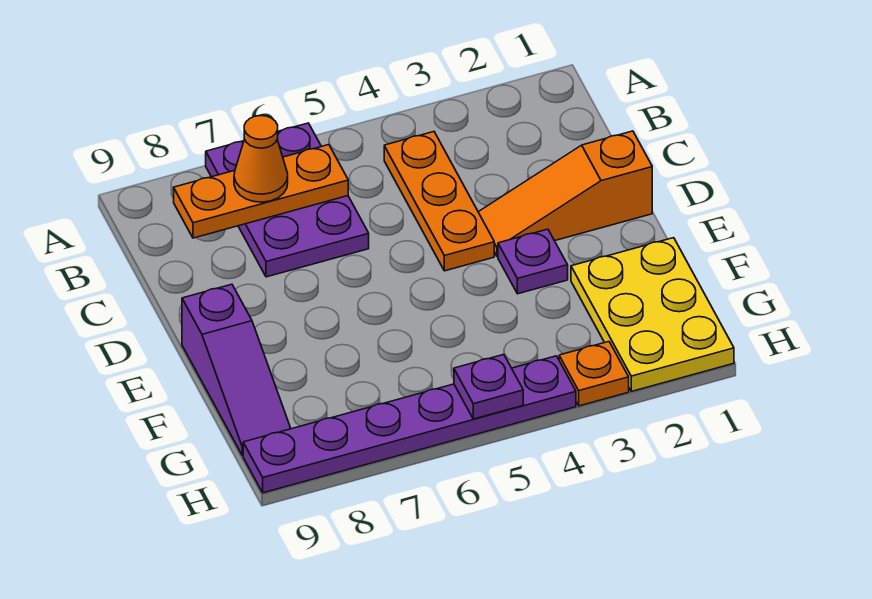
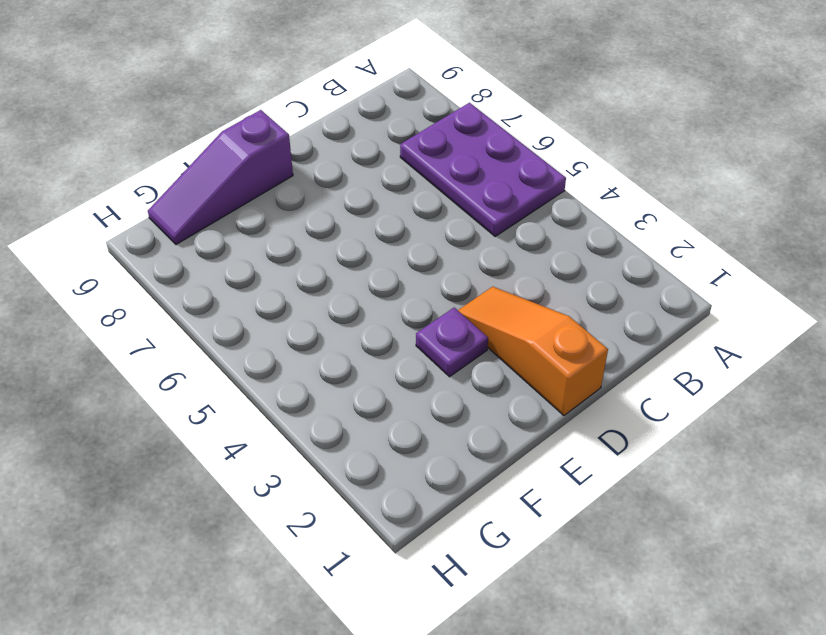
purple 2x3 plate [400,103,566,236] -> purple 2x3 plate turned to [206,123,369,277]
none -> orange 1x3 plate [384,132,494,271]
none -> yellow 2x3 plate [571,238,734,391]

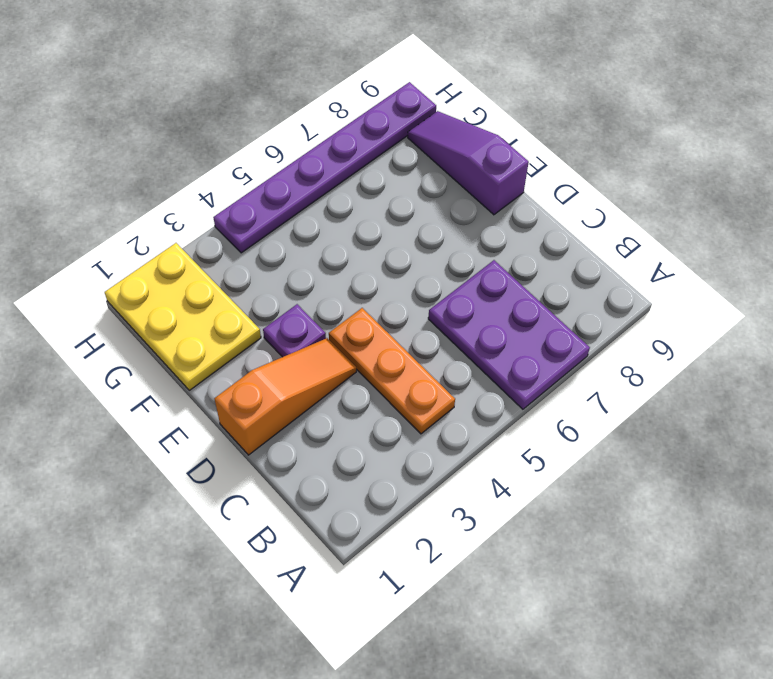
none -> orange 1x1 plate [559,342,629,406]
none -> orange 1x3 plate [174,145,348,238]

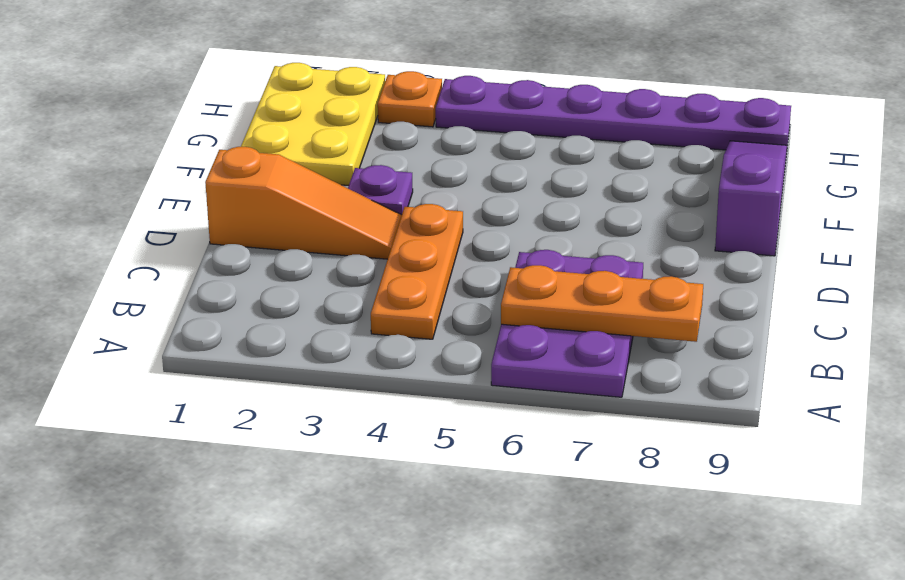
none -> purple 1x1 plate [454,355,523,419]
none -> orange 1x1 cone [234,116,288,202]

